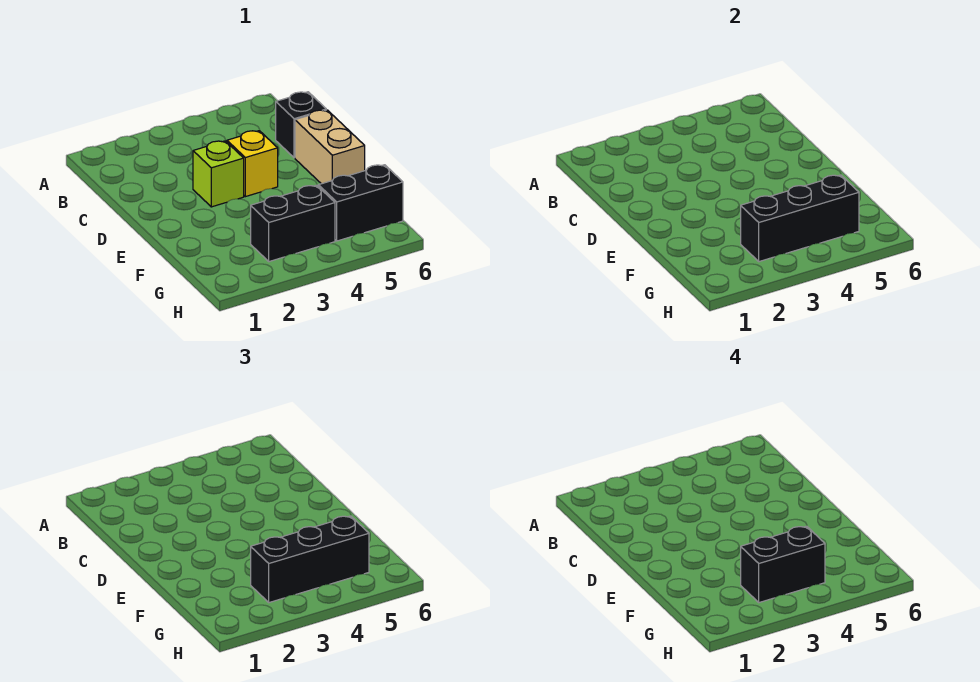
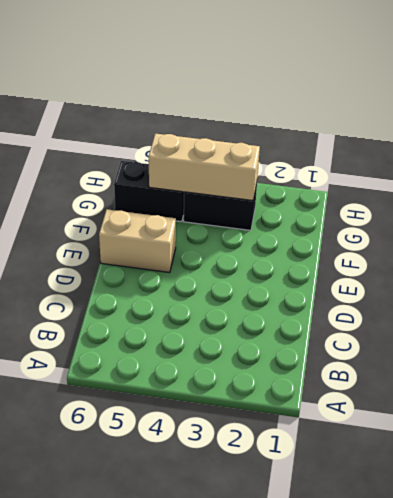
tan 1x2 brick [99,209,176,273] -> tan 1x2 brick turned to [295,110,365,184]
tan 1x3 brick [149,134,260,201] -> black 1x3 brick [741,175,859,262]
none -> black 1x1 brick [276,92,326,158]
none -> lime 1x1 brick [193,141,244,207]

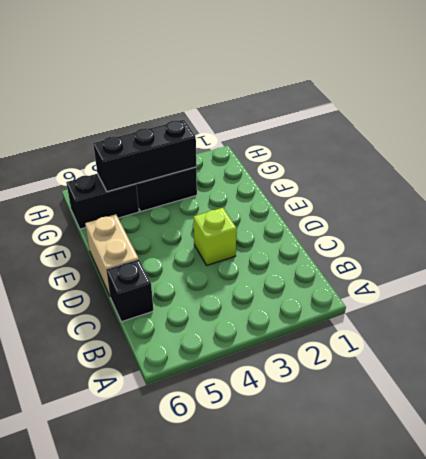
none -> yellow 1x1 brick [227,131,278,197]
none -> black 1x3 brick [251,516,369,603]

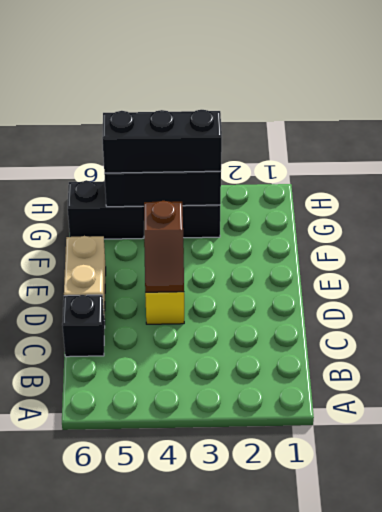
brown 1x2 slope [144,201,184,292] -> none
none -> lime 1x1 brick [193,141,244,207]
none -> black 1x2 brick [741,526,825,603]

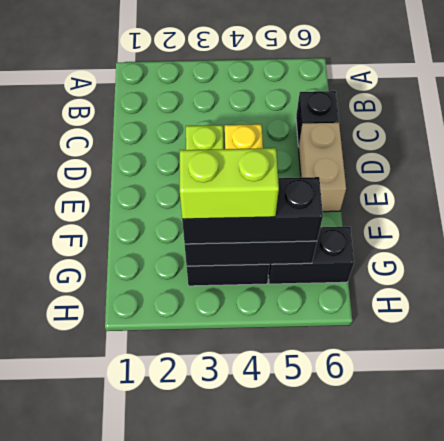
lime 1x2 brick [180,148,279,219] -> black 1x2 brick [741,526,825,603]

